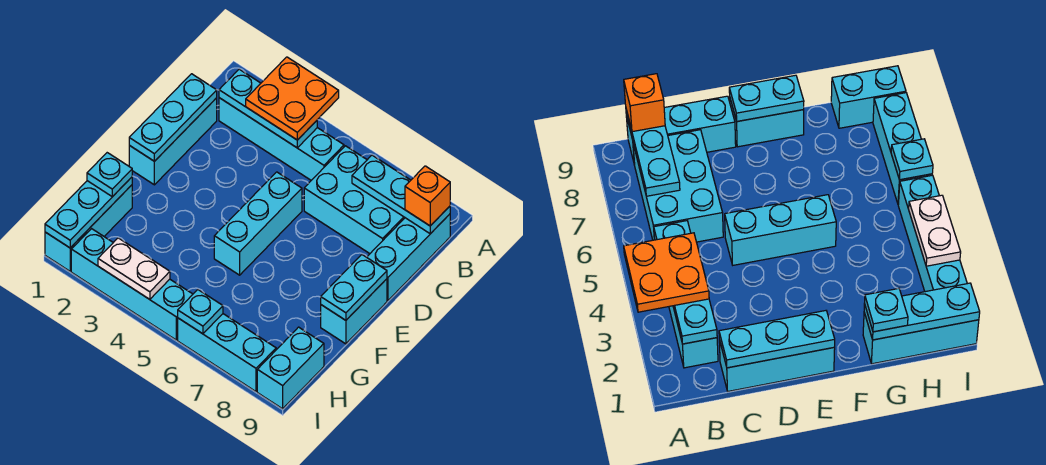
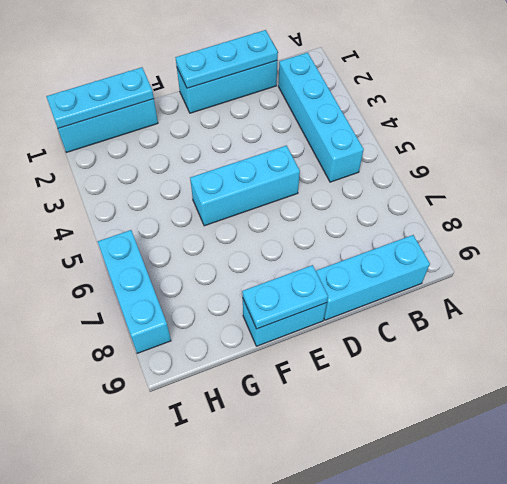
none -> cyan 2x3 brick [304,146,405,254]
none -> cyan 1x2 brick [257,327,324,409]
none -> cyan 1x4 brick [71,229,193,340]

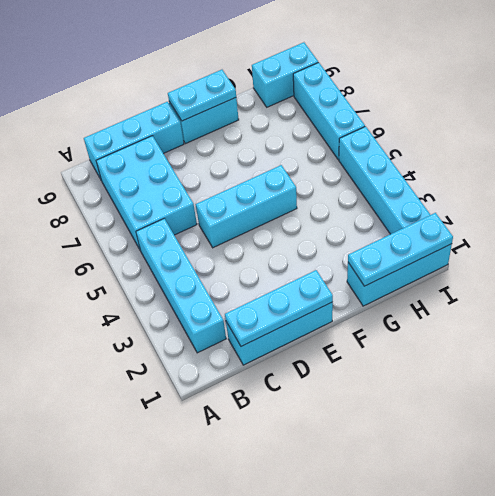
none -> cyan 1x3 plate [219,69,317,148]
none -> cyan 1x3 plate [352,155,450,234]
none -> white 1x2 plate [98,238,170,299]

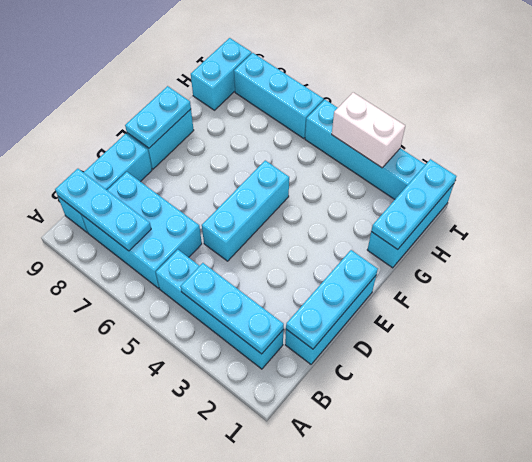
white 1x2 brick [332,92,405,168] -> white 1x2 plate [98,238,170,299]
none -> cyan 1x1 plate [178,290,223,334]
none -> orange 2x2 plate [246,57,339,140]
none -> orange 1x1 brick [405,166,450,226]

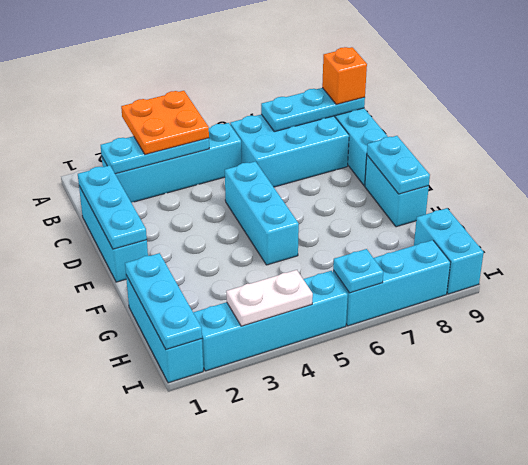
none -> cyan 1x1 plate [87,153,132,197]

